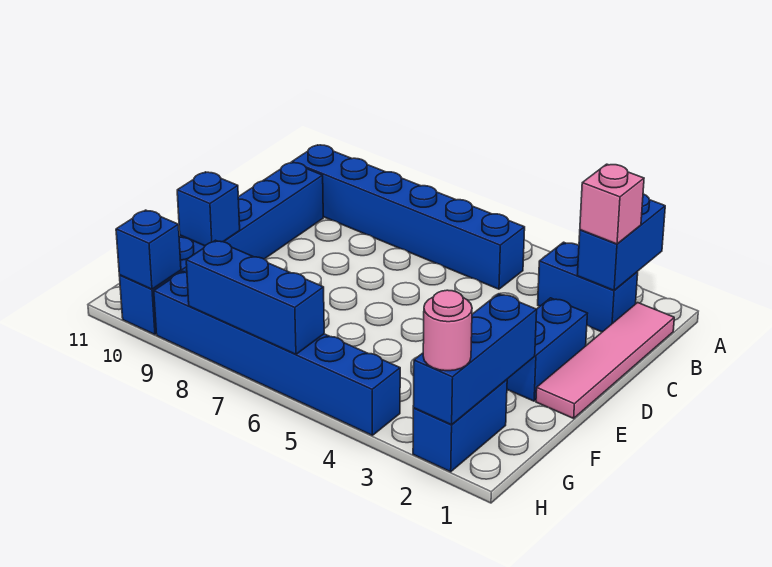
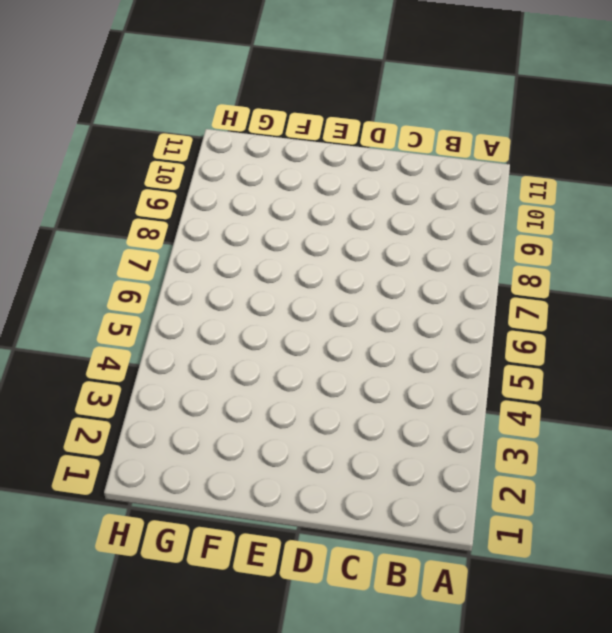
none -> pink 1x4 tile [536,303,674,418]
none -> blue 1x2 brick [538,242,638,332]
none -> blue 1x6 brick [292,145,525,289]

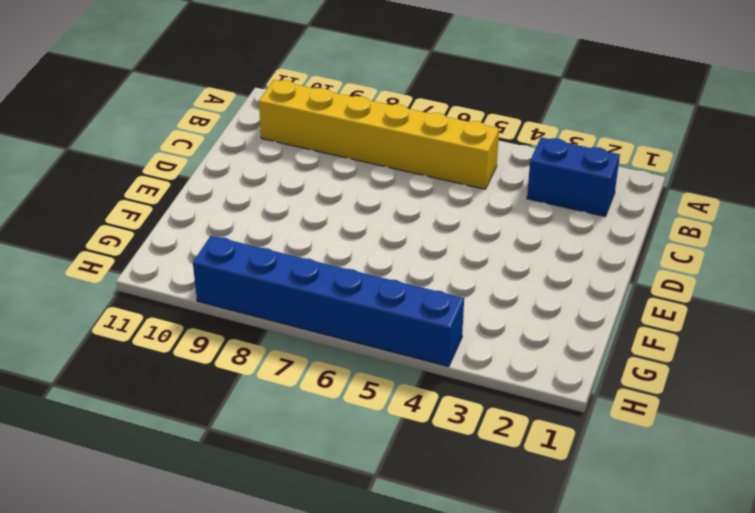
yellow 1x6 brick [259,80,499,189] -> blue 1x6 brick [292,145,525,289]
none -> pink 1x4 tile [536,303,674,418]
none -> blue 1x6 brick [119,163,323,335]
none -> blue 1x2 brick [507,298,588,401]

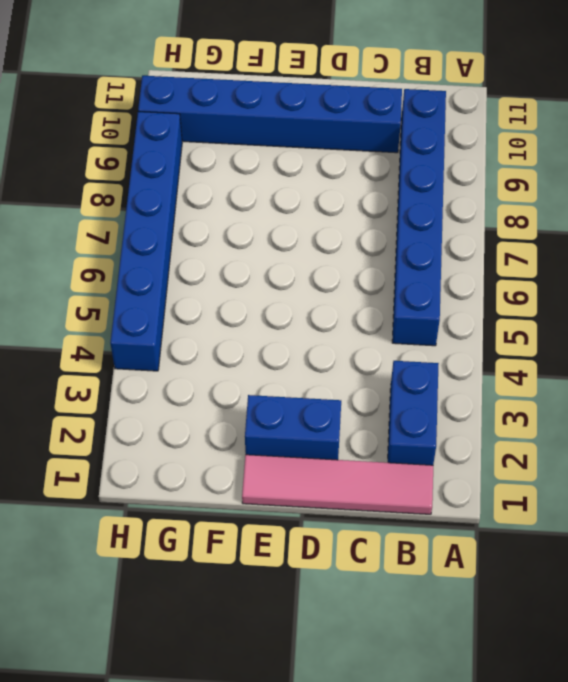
none -> blue 1x2 brick [413,380,507,472]
none -> blue 1x2 brick [577,194,665,290]
none -> blue 1x3 brick [413,294,537,425]

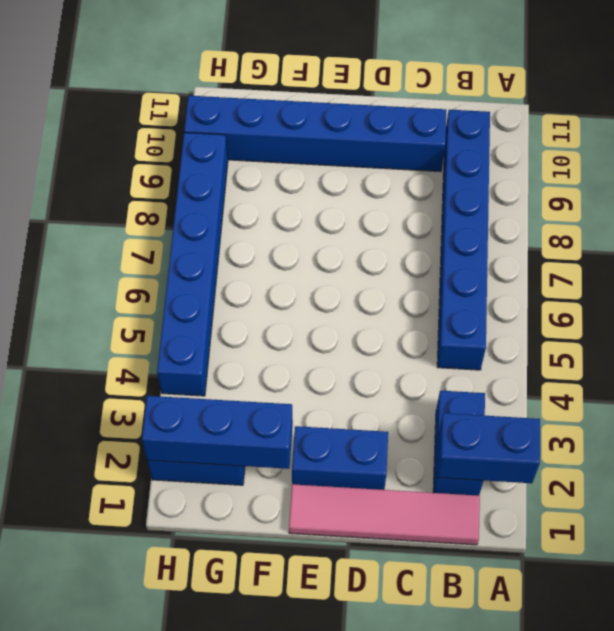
none -> blue 1x1 brick [177,172,240,246]
none -> blue 1x3 brick [186,240,324,354]
none -> blue 1x1 brick [116,210,181,289]

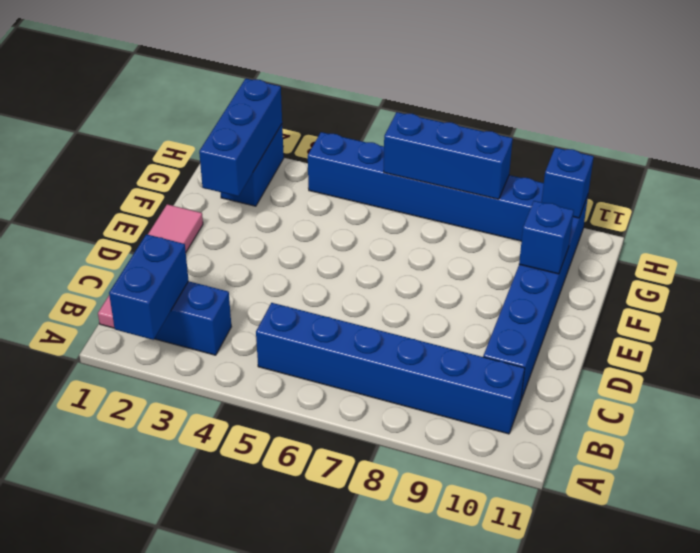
none -> blue 1x2 brick [507,298,588,401]
none -> pink 1x1 brick [580,164,644,244]
none -> pink 1x1 round brick [423,290,472,371]

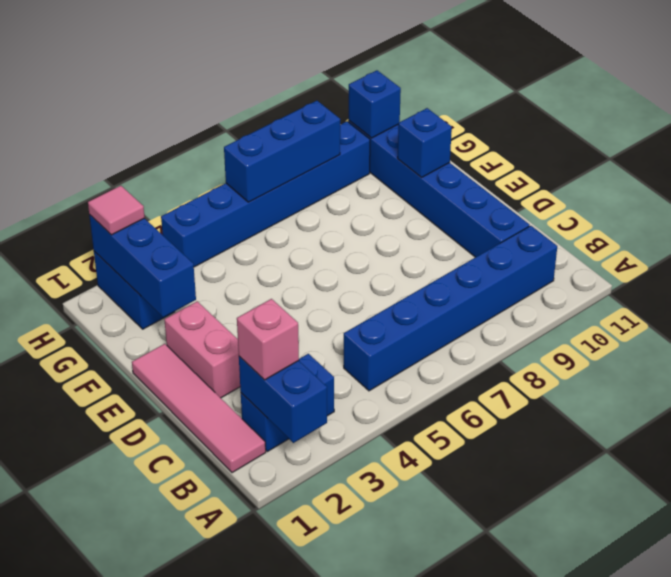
pink 1x2 brick [164,301,240,398] -> blue 1x2 brick [507,298,588,401]
pink 1x1 tile [88,186,145,235] -> pink 1x1 round brick [423,290,472,371]

